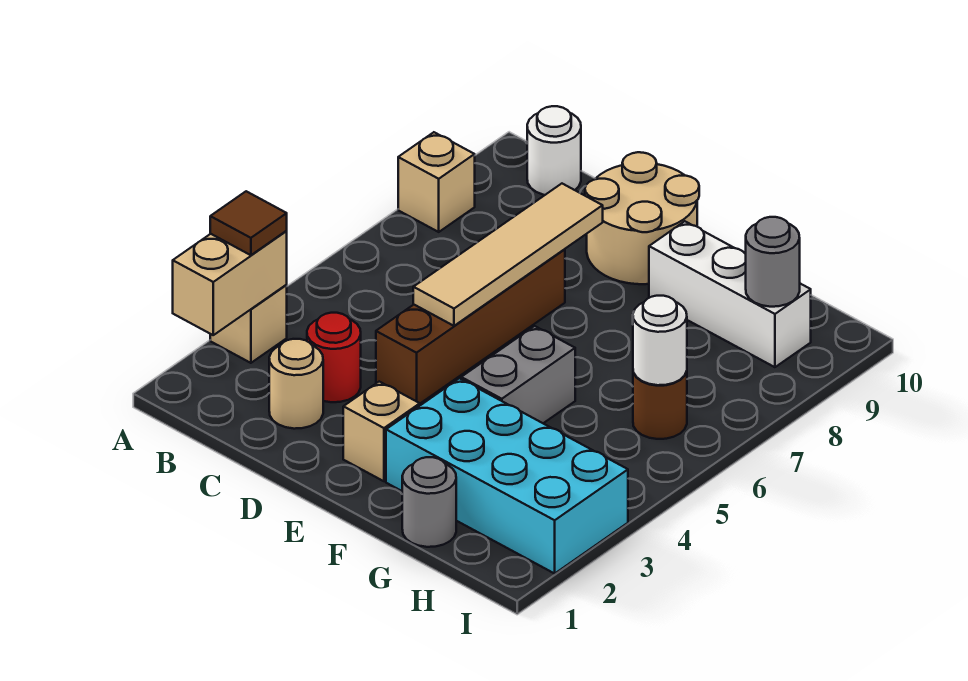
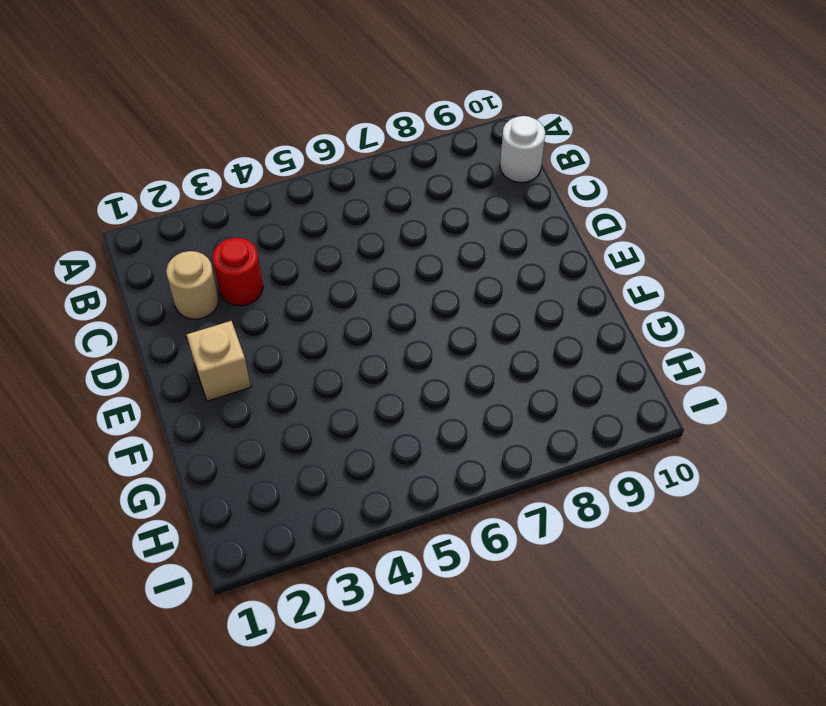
none -> tan 1x1 brick [210,285,287,363]
none -> tan 1x1 brick [398,132,475,232]
none -> brown 1x4 brick [376,249,565,403]

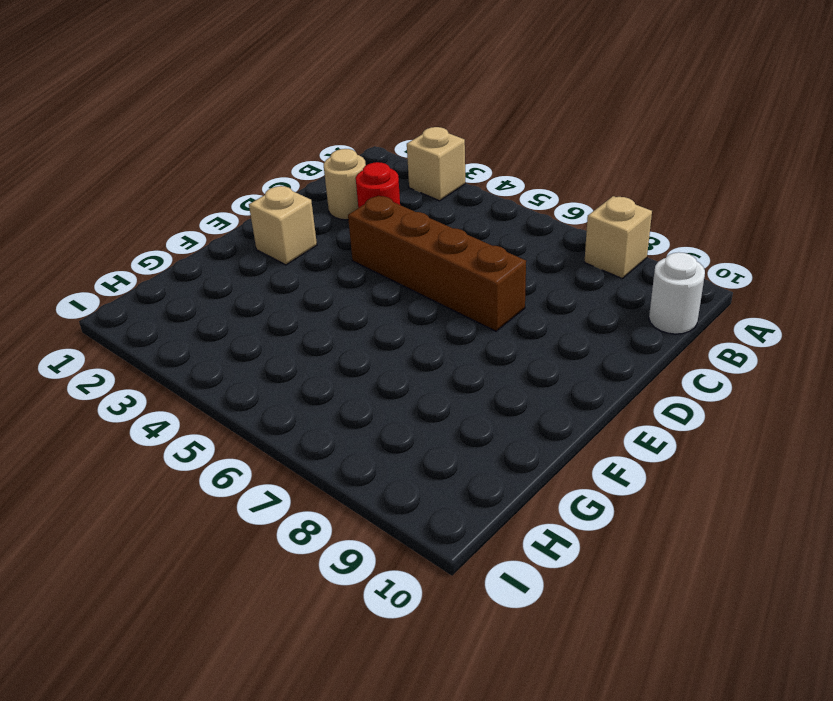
none -> tan 2x2 round brick [585,152,699,284]
none -> cyan 2x4 brick [386,378,628,573]
none -> grey 1x2 brick [461,326,575,423]

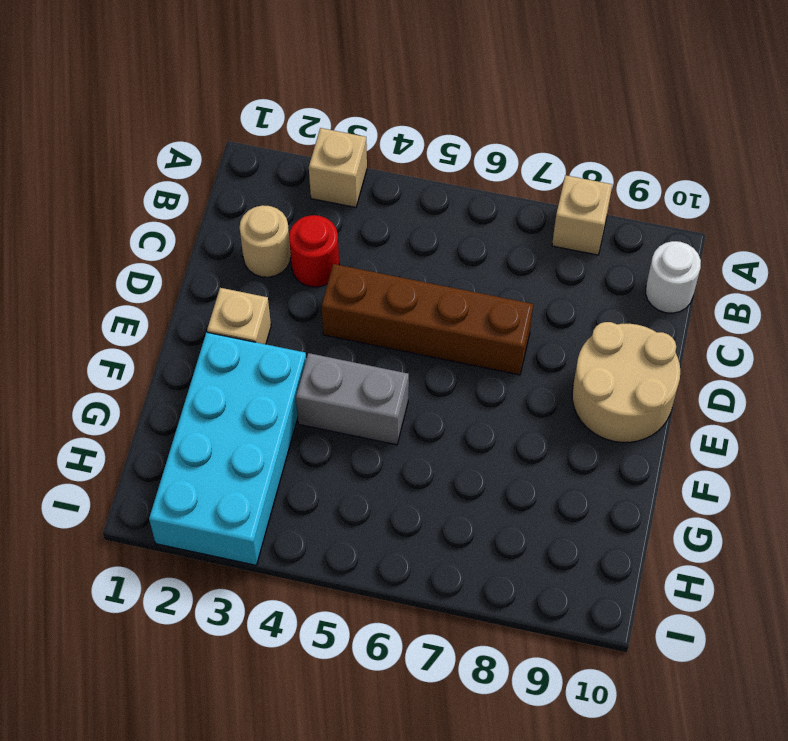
none -> white 1x3 brick [649,221,811,367]
none -> grey 1x1 round brick [402,457,456,547]
none -> brown 1x1 round brick [633,371,687,439]

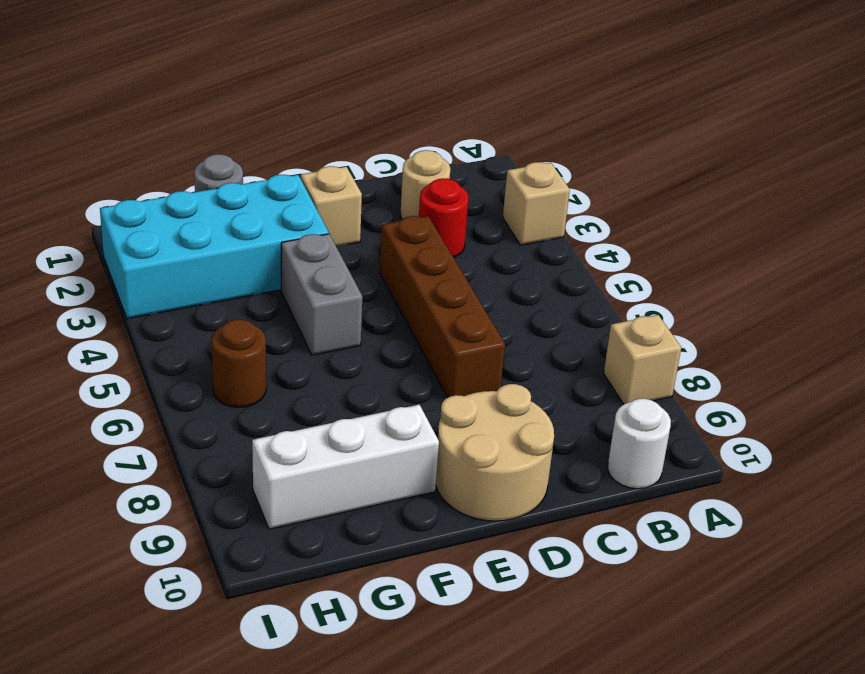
none -> tan 1x2 brick [173,231,287,335]
none -> tan 1x4 tile [413,184,603,326]
none -> white 1x1 round brick [633,296,687,385]

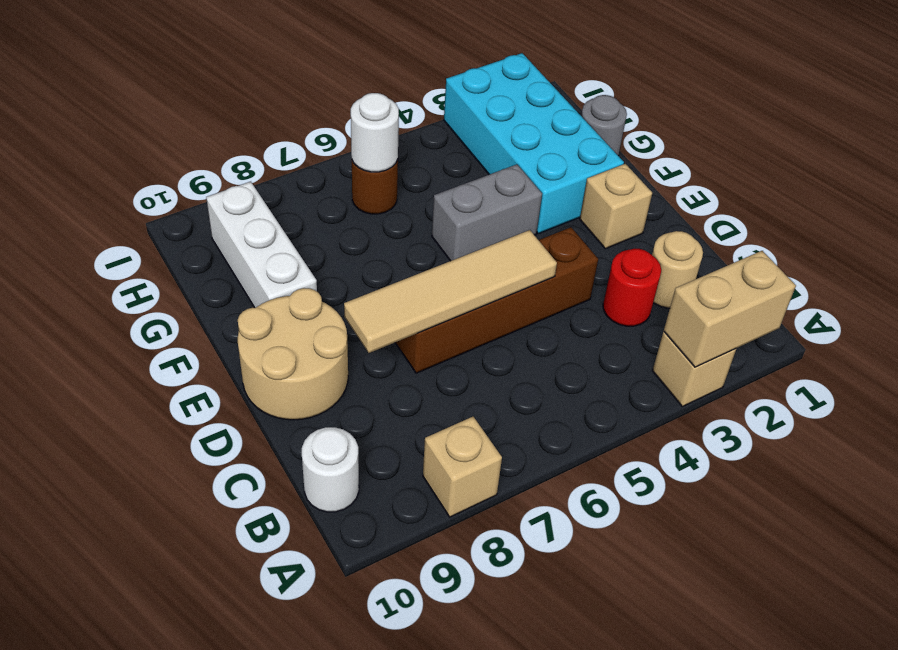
none -> grey 1x1 round brick [746,217,800,307]
none -> brown 1x1 tile [210,191,287,255]

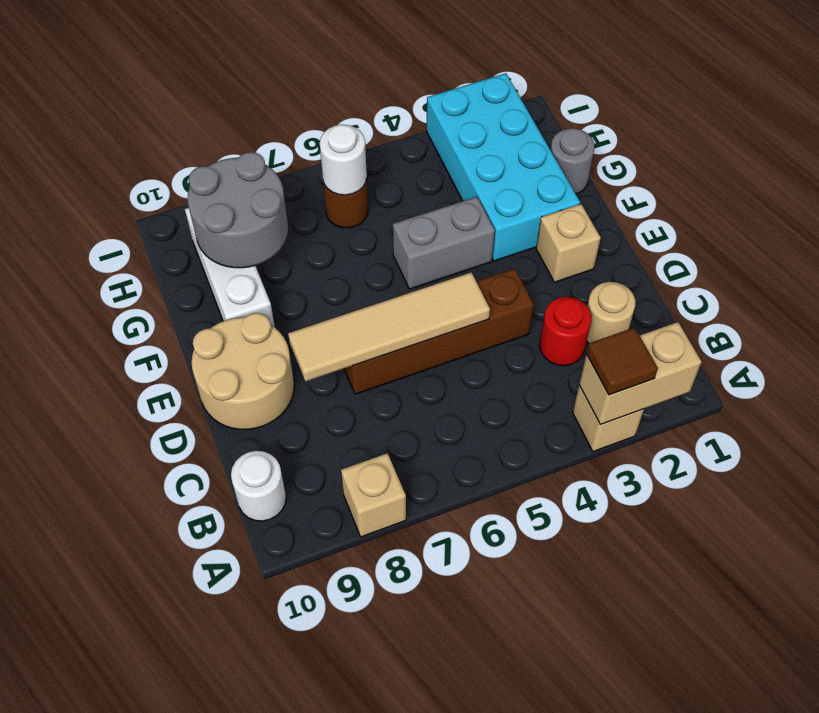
grey 2x2 round brick [188,152,288,268] -> grey 1x1 round brick [746,217,800,307]

